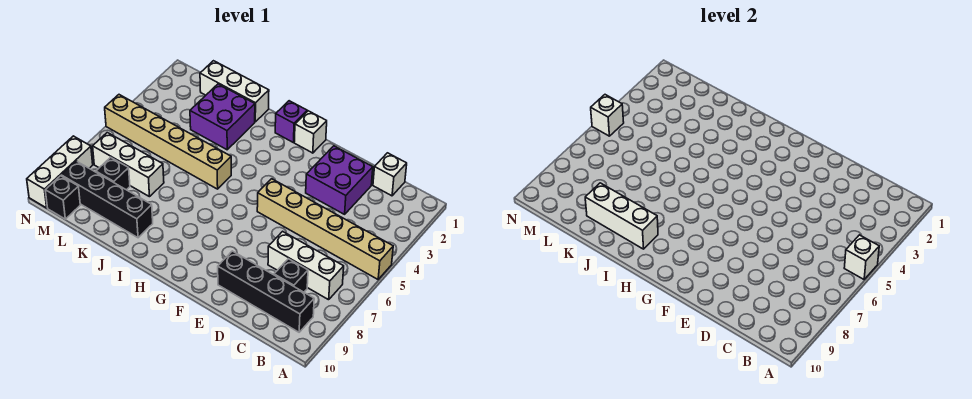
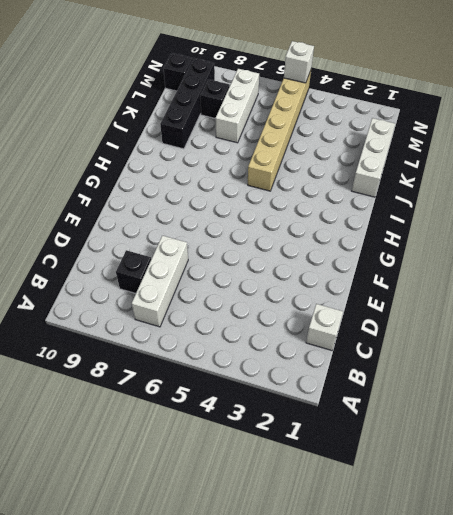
none -> tan 1x6 brick [257,179,393,279]
none -> black 1x4 brick [218,251,314,332]
none -> purple 2x2 brick [306,146,373,214]

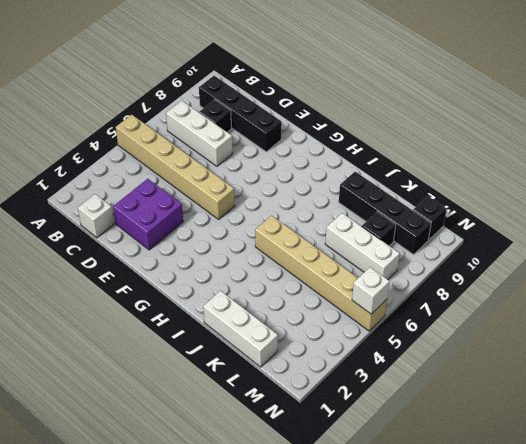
none -> white 1x1 brick [294,111,327,153]
none -> purple 1x1 brick [275,101,307,143]
none -> purple 2x2 brick [190,84,255,150]

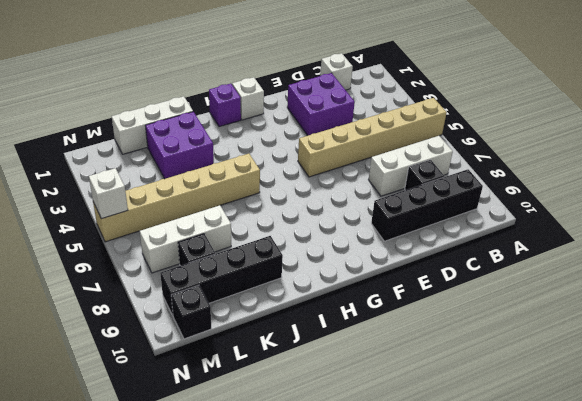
none -> white 1x3 brick [27,136,93,208]
none -> white 1x1 brick [844,235,879,279]
none -> white 1x3 brick [585,183,658,249]

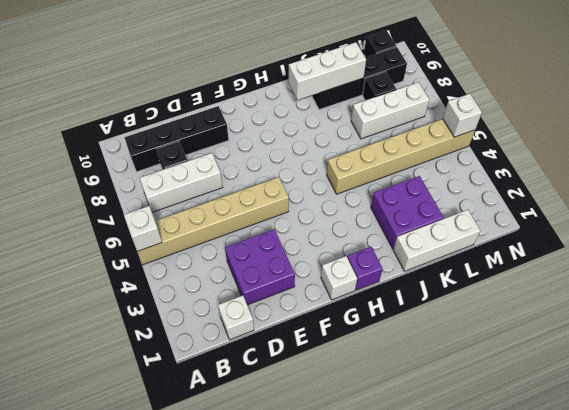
none -> white 1x3 brick [27,136,93,208]

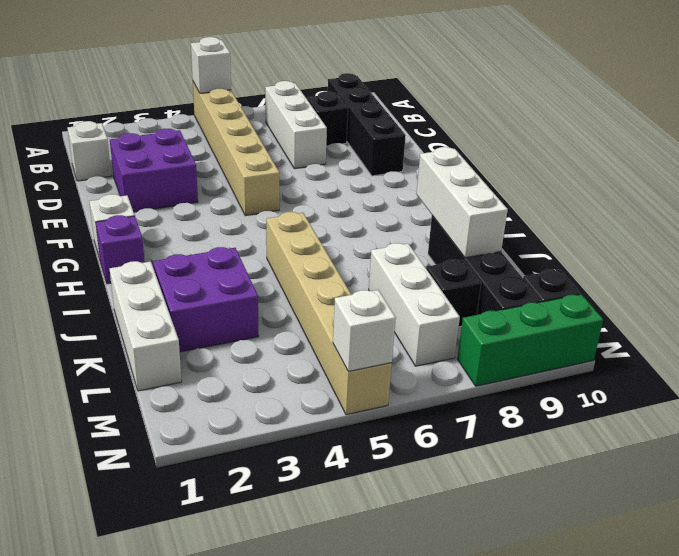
green 1x3 brick [457,294,603,386] -> white 1x3 brick [27,136,93,208]

